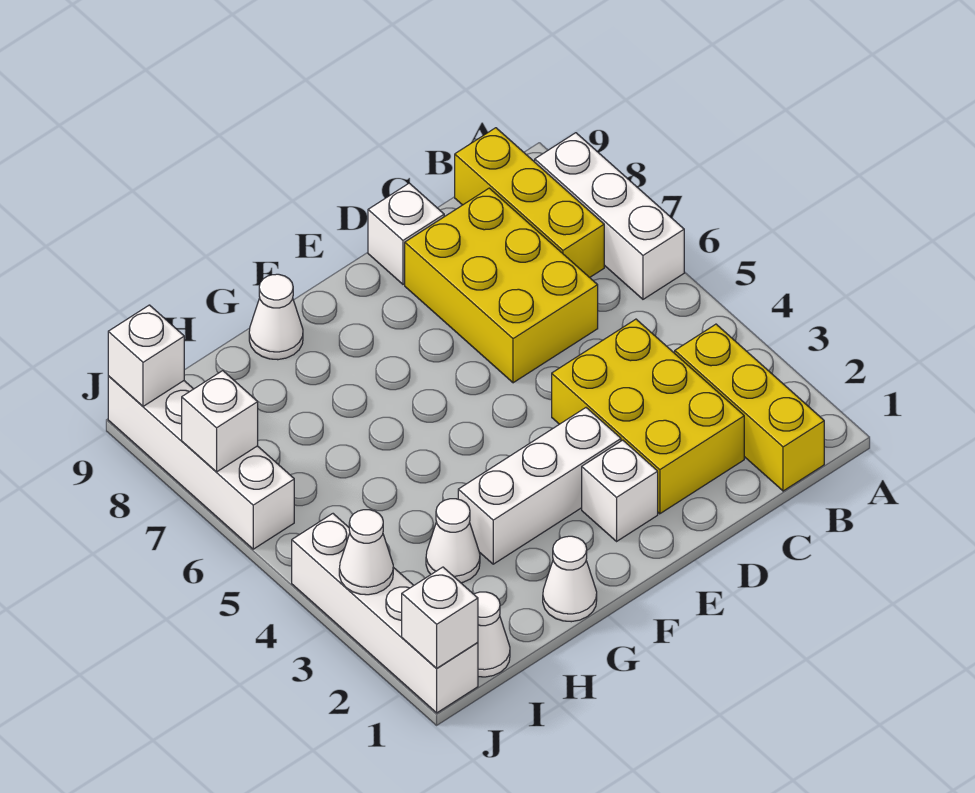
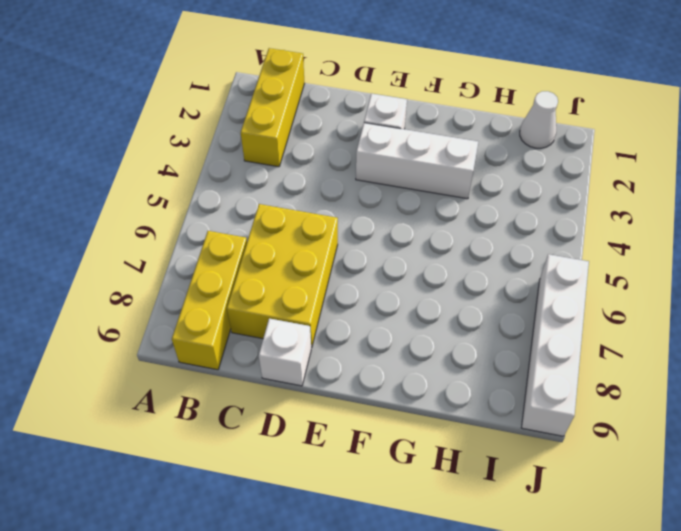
none -> white 1x3 brick [535,133,684,299]
none -> yellow 2x3 brick [552,319,744,514]
none -> white 1x1 cone [543,536,597,622]

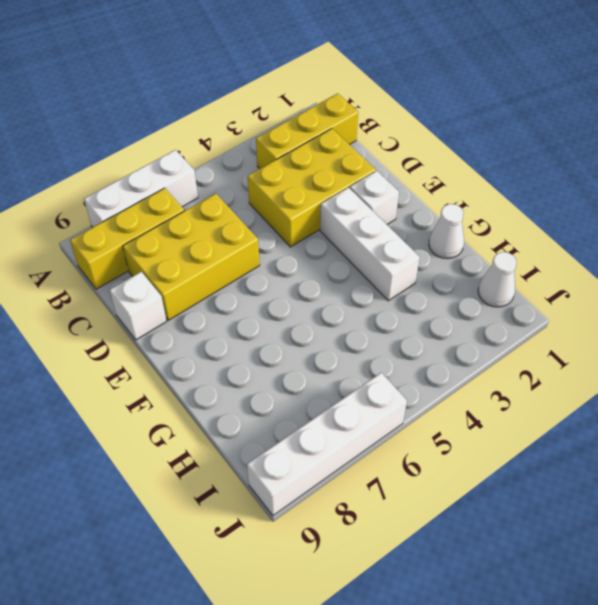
none -> white 1x1 cone [249,274,303,360]
none -> white 1x1 cone [426,499,480,583]
none -> white 1x4 brick [292,514,478,713]

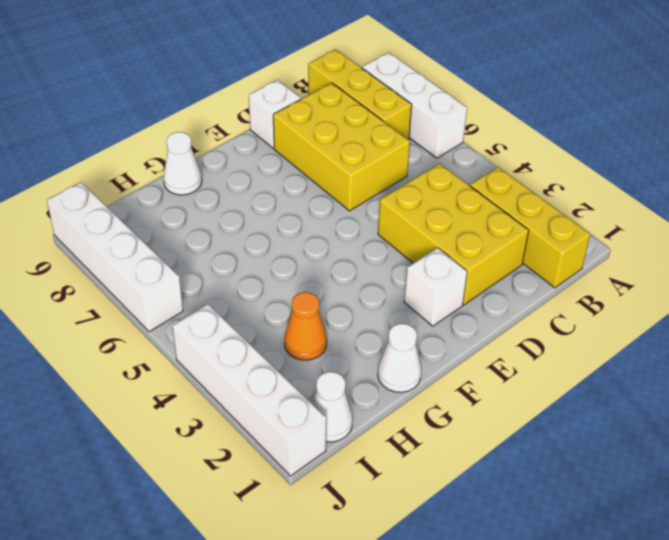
orange 1x1 cone [284,292,327,360] -> white 1x1 cone [426,499,480,583]
none -> white 1x3 brick [458,408,621,564]
none -> white 1x1 brick [402,567,478,668]
none -> white 1x1 cone [339,510,393,595]

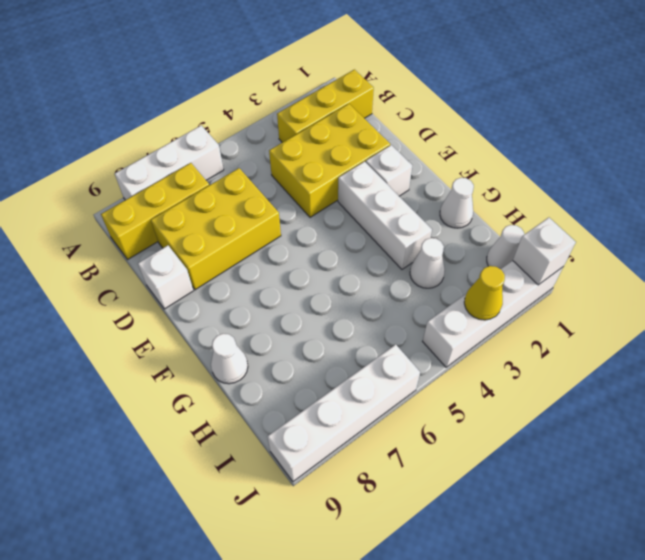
yellow 1x1 cone [464,266,505,320] -> white 1x1 cone [339,510,393,595]
none -> white 1x1 brick [182,371,258,472]
none -> white 1x1 brick [108,305,184,406]

